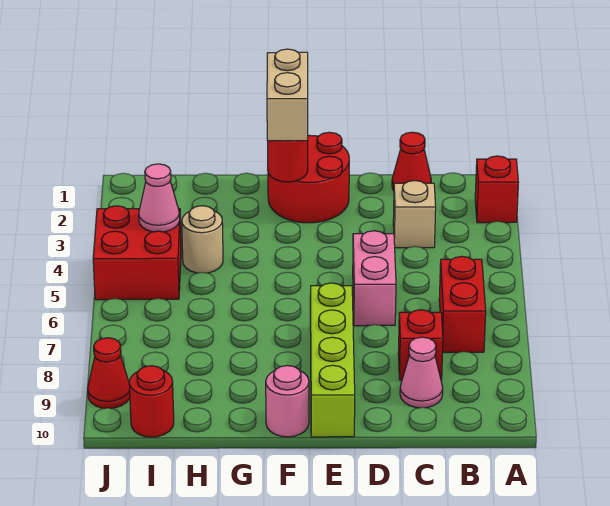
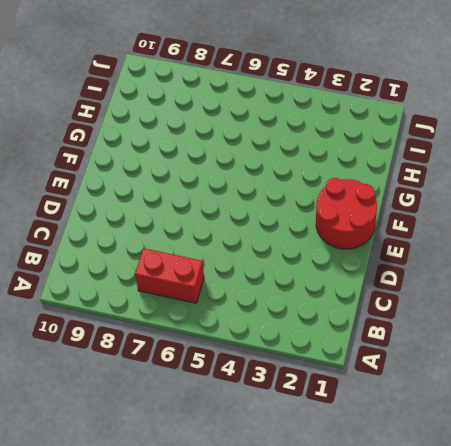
none -> red 1x1 brick [475,156,519,223]
none -> red 1x1 cone [392,132,431,191]
none -> tan 1x1 brick [393,181,436,248]

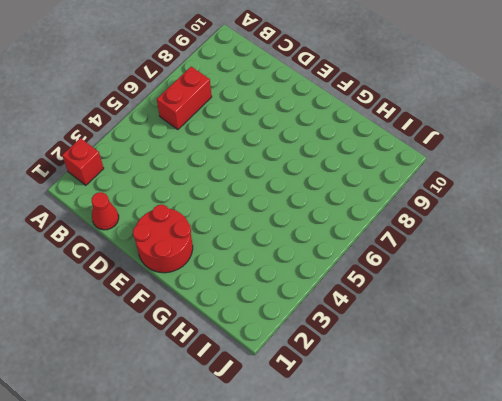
none -> tan 1x1 brick [393,181,436,248]
none -> red 1x1 brick [398,310,443,380]
none -> pink 1x1 cone [400,337,443,408]

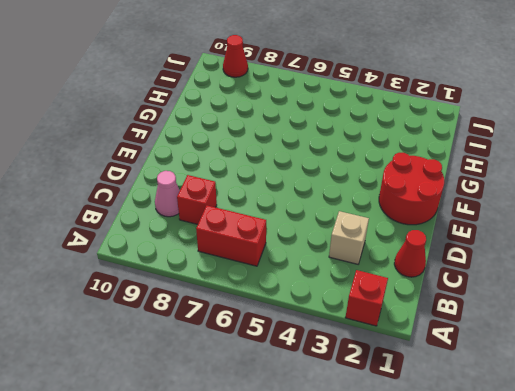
none -> pink 1x2 brick [353,231,396,326]
none -> lime 1x4 brick [310,283,355,437]
none -> pink 1x1 round brick [266,365,309,437]

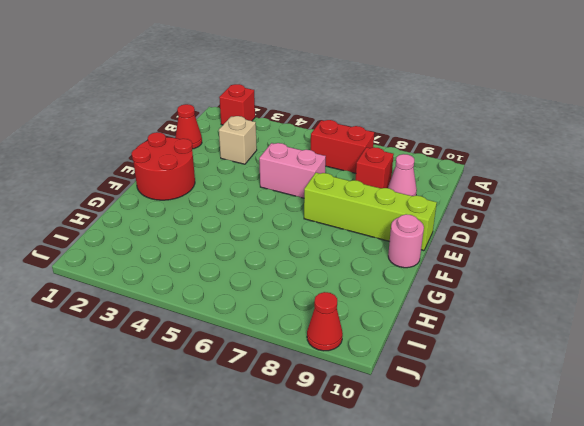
none -> tan 1x1 round brick [182,206,223,273]
none -> red 2x2 brick [93,206,181,300]
none -> red 1x1 round brick [129,366,174,437]

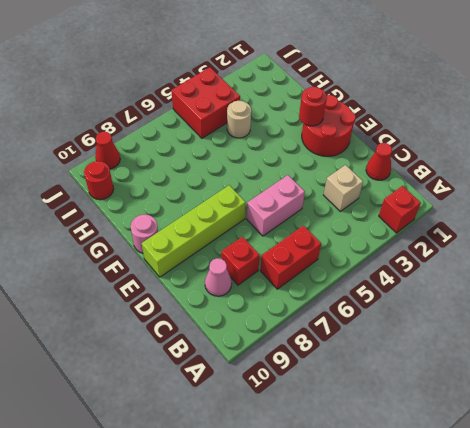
none -> pink 1x1 cone [139,164,180,232]
none -> tan 1x2 brick [267,49,308,141]

